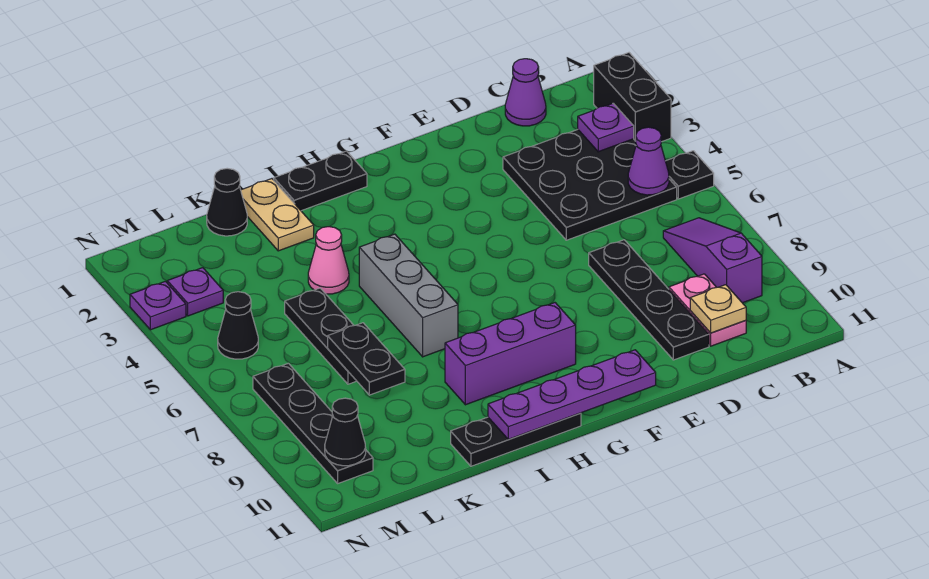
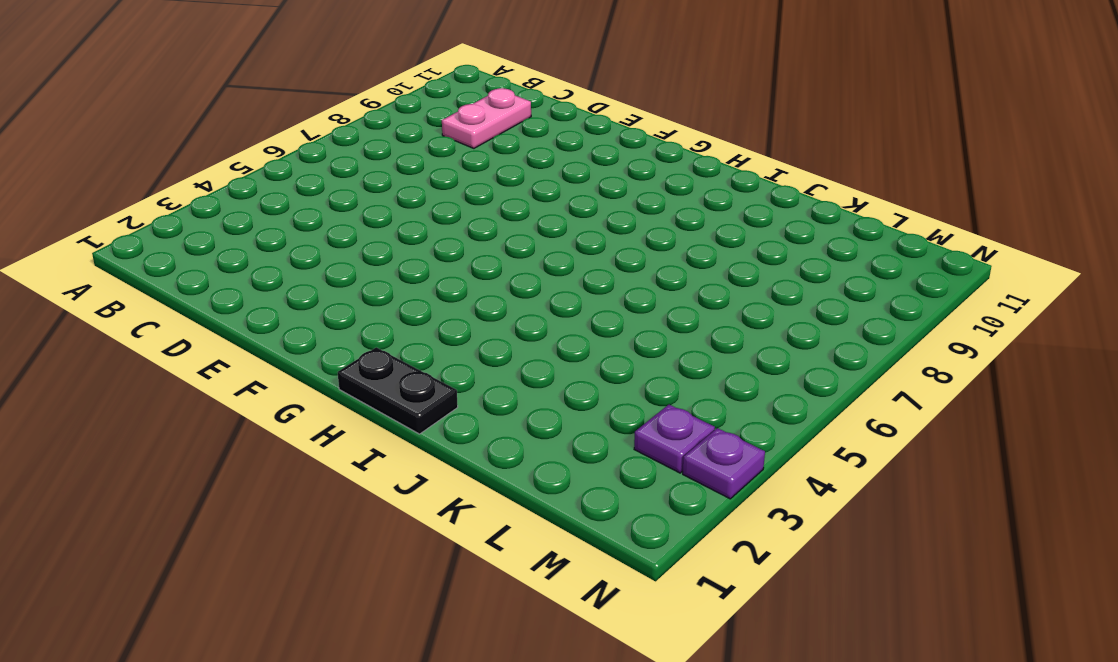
none -> black 1x2 brick [594,53,671,142]
none -> black 1x1 plate [666,151,714,199]
none -> black 3x3 plate [503,130,677,240]

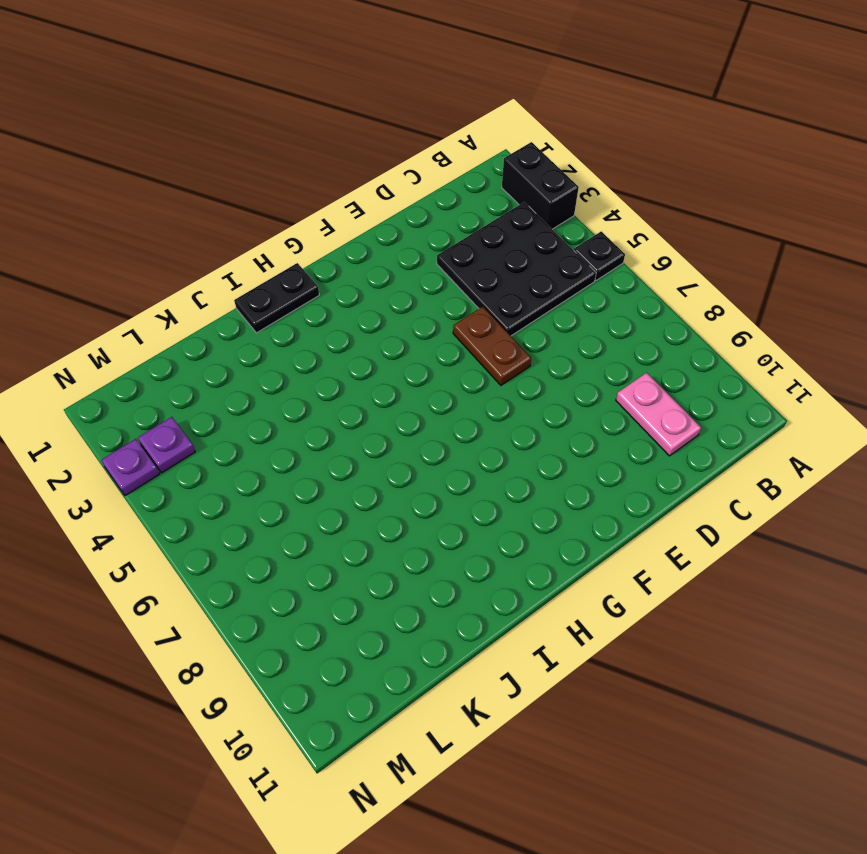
brown 1x2 plate [453,307,531,385] -> none
none -> purple 1x3 slope [663,218,762,303]
none -> purple 1x1 cone [505,59,546,126]
none -> black 1x4 plate [589,240,709,360]

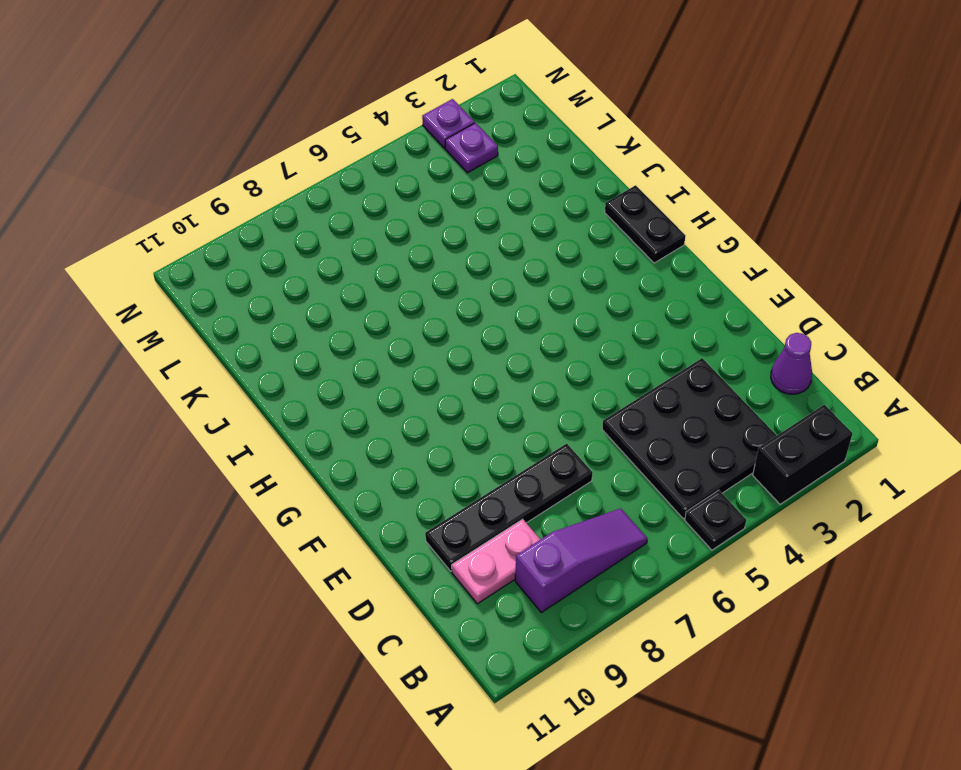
none -> purple 1x3 brick [445,303,576,405]
none -> black 1x3 plate [451,413,581,466]
none -> grey 1x3 brick [359,234,458,357]

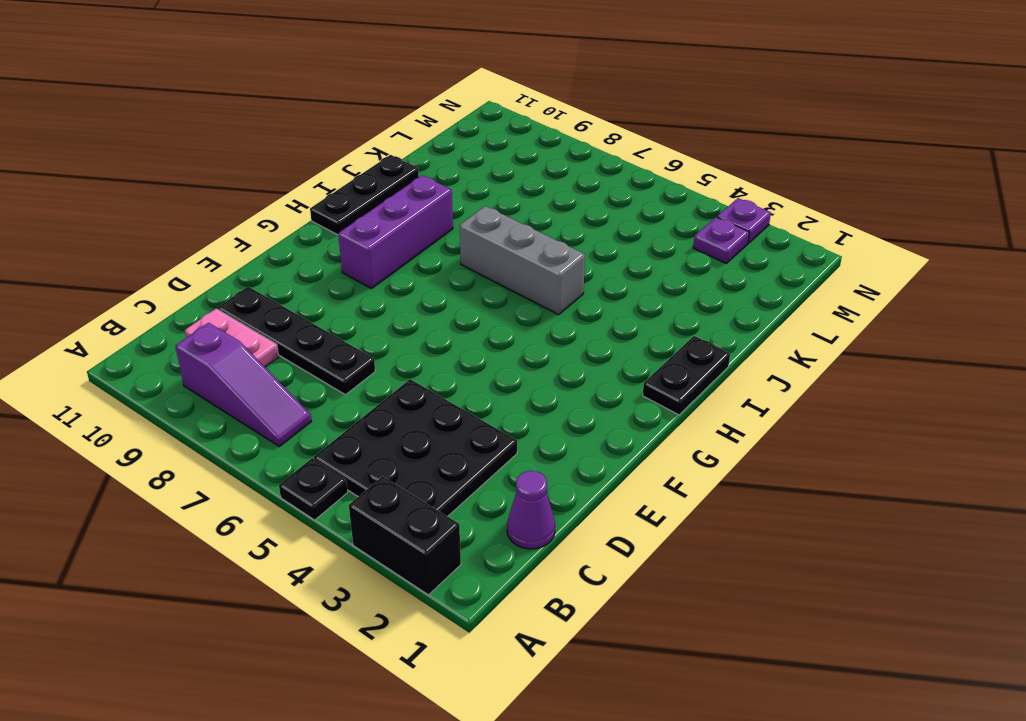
none -> tan 1x2 plate [241,179,314,251]
none -> pink 1x1 cone [308,227,349,294]
none -> black 1x1 cone [207,168,247,236]

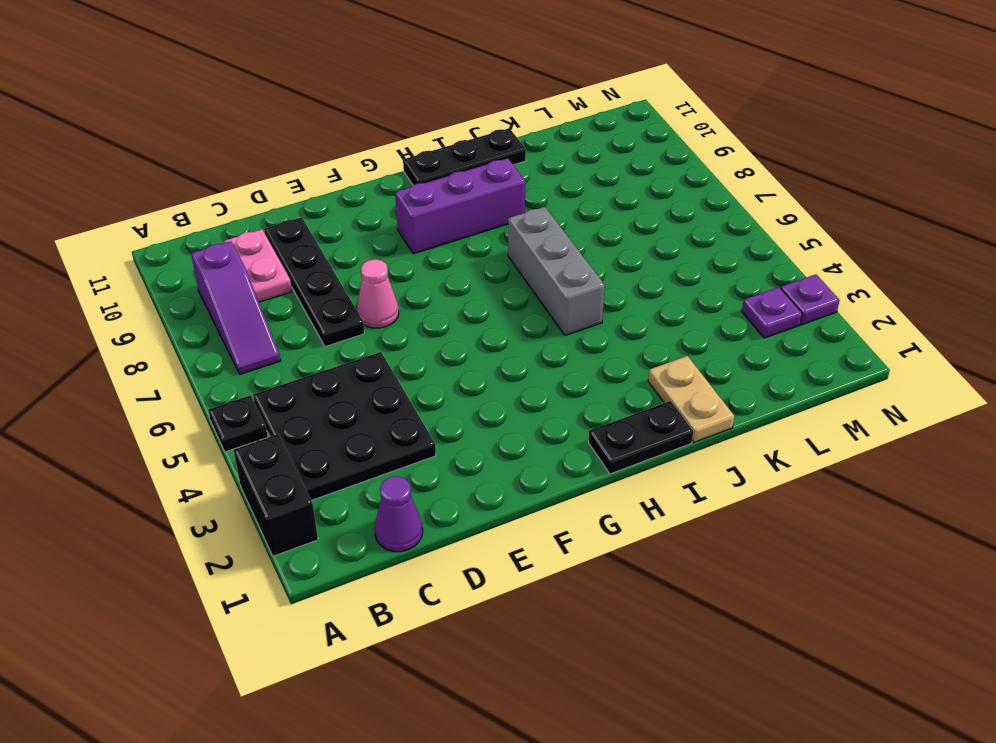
pink 1x1 cone [357,259,399,328] -> pink 1x1 cone moved to [308,227,349,294]
none -> black 1x1 cone [207,168,247,236]
none -> black 1x3 plate [285,288,356,384]
none -> black 1x1 cone [218,292,258,359]

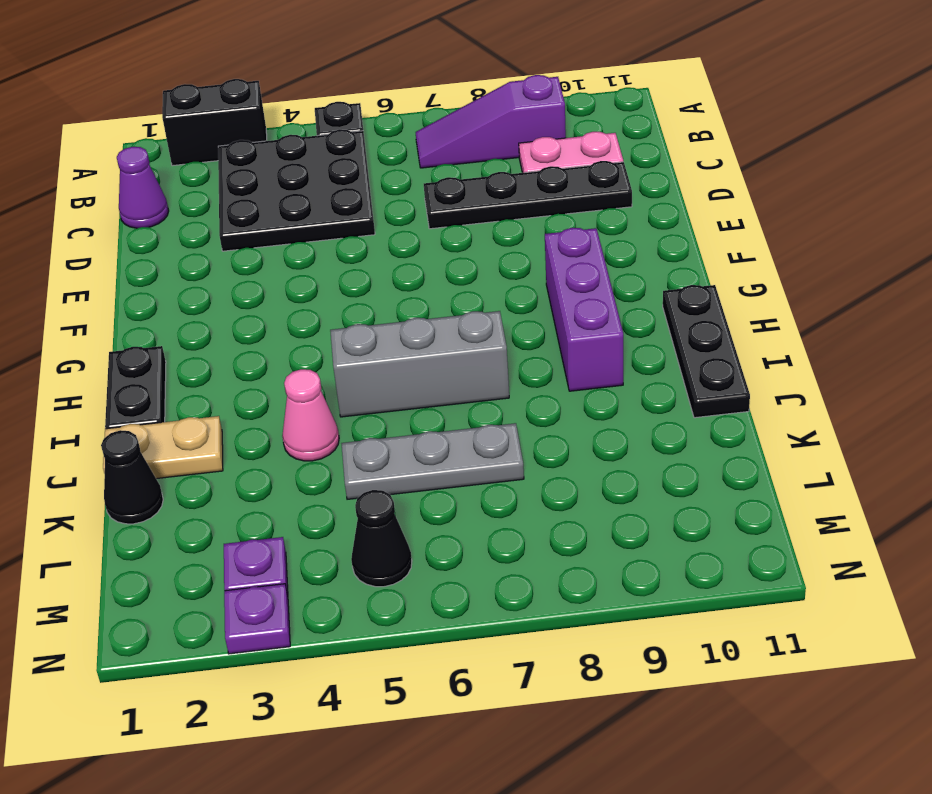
grey 1x3 plate [341,423,524,499] -> black 1x3 plate [285,288,356,384]
none -> black 1x4 plate [253,363,373,483]
none -> purple 1x1 plate [578,103,634,152]
none -> purple 1x1 cone [628,127,669,195]

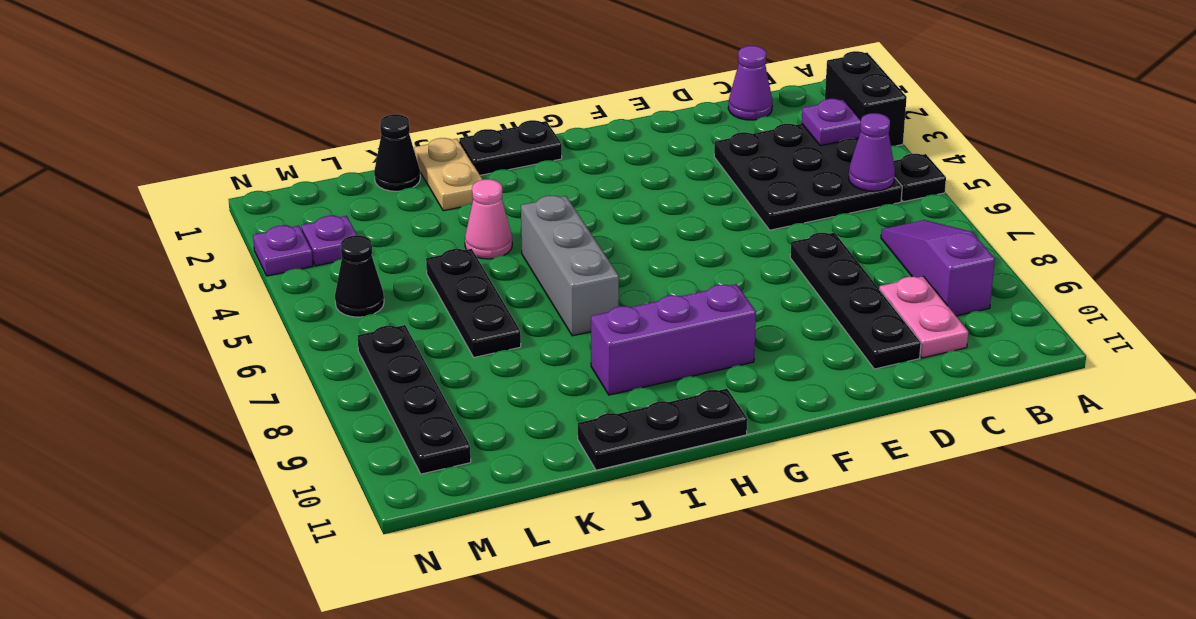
none -> tan 1x1 plate [690,285,746,333]
none -> purple 1x4 plate [488,350,656,439]
none -> black 1x2 plate [328,323,405,395]

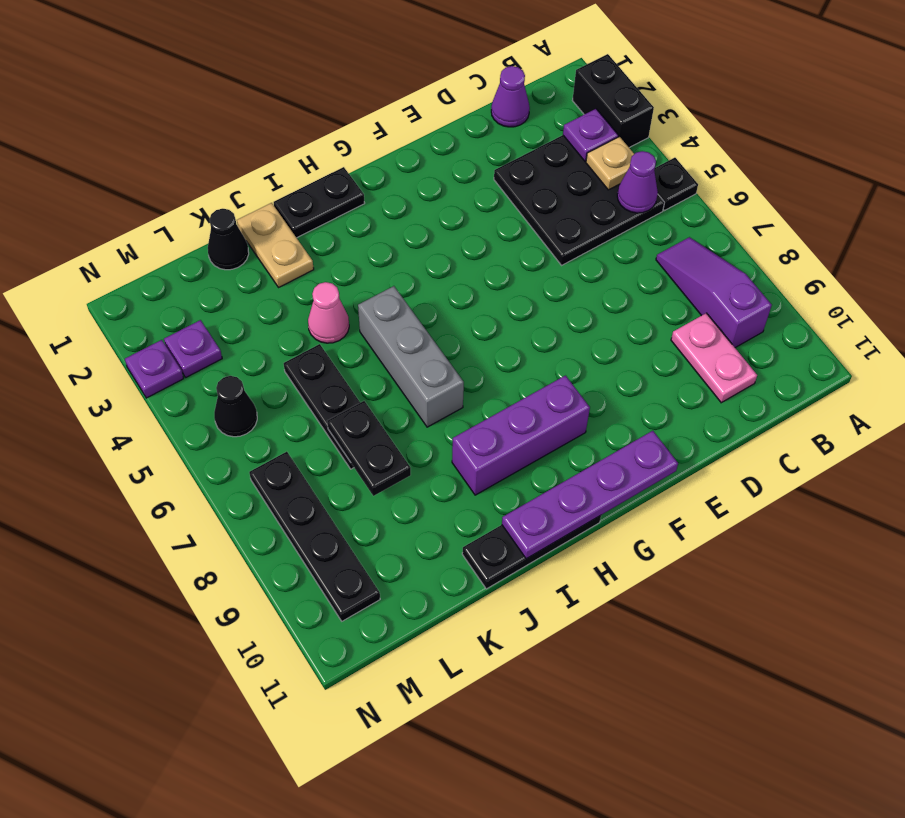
tan 1x1 plate [586,136,634,190] -> tan 1x1 plate moved to [690,285,746,333]
none -> black 1x4 plate [589,240,709,360]
none -> black 1x1 cone [325,398,366,466]

